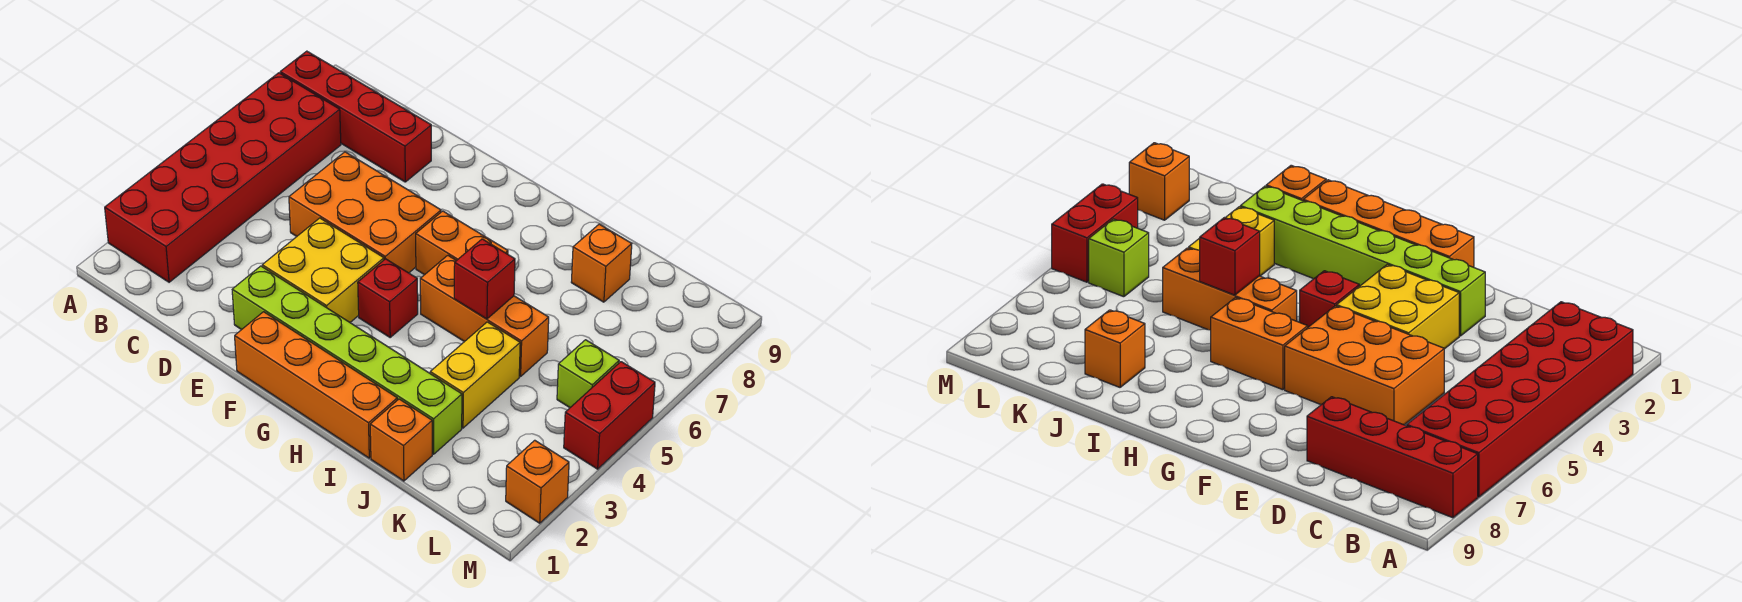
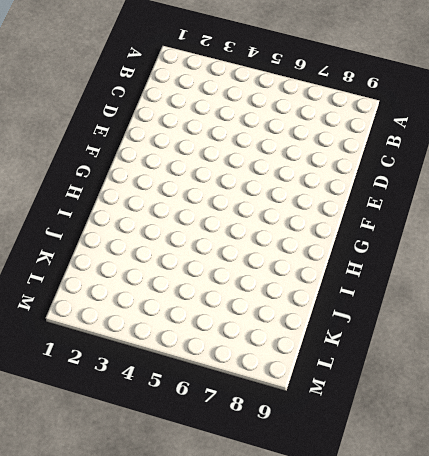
none -> red 2x6 brick [105,73,341,282]
none -> red 1x4 brick [280,51,431,182]
none -> orange 2x3 brick [289,152,441,273]

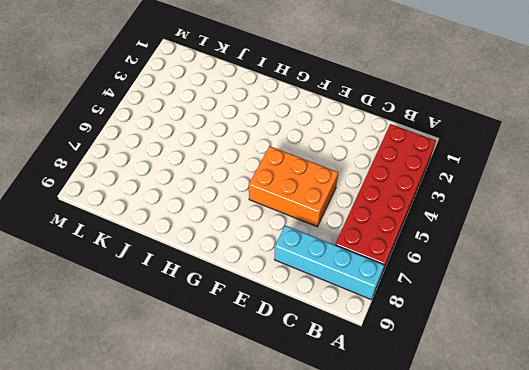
cyan 1x4 brick [274,225,384,299] -> red 1x4 brick [280,51,431,182]
none -> lime 1x6 brick [232,266,462,454]
none -> yellow 2x2 brick [262,218,384,322]
none -> orange 1x4 brick [235,312,397,458]

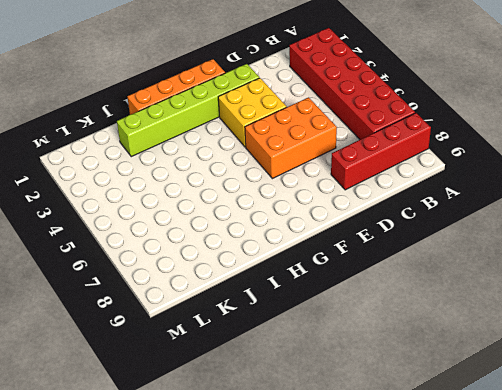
none -> red 1x1 brick [358,259,418,337]
none -> orange 1x2 brick [416,211,508,275]
none -> orange 1x3 brick [420,255,549,377]

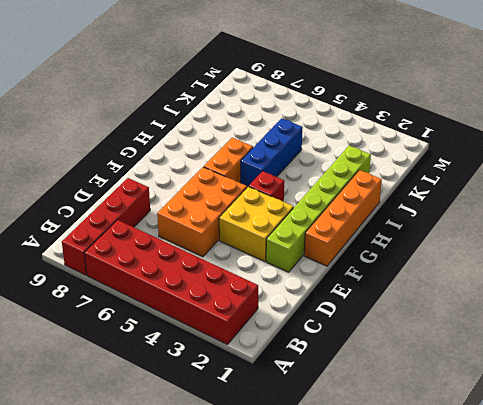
blue 1x3 brick [241,118,303,187] -> orange 1x3 brick [420,255,549,377]
none -> orange 1x1 brick [370,399,432,481]
none -> yellow 1x2 brick [430,322,520,428]
none -> orange 1x1 brick [571,224,632,302]

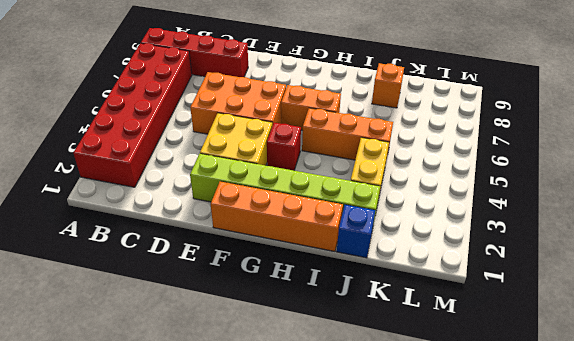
blue 1x1 brick [337,205,375,258] -> orange 1x1 brick [370,399,432,481]
none -> lime 1x1 brick [557,340,619,407]
none -> orange 1x1 brick [506,440,569,523]
none -> red 1x2 brick [564,362,655,469]

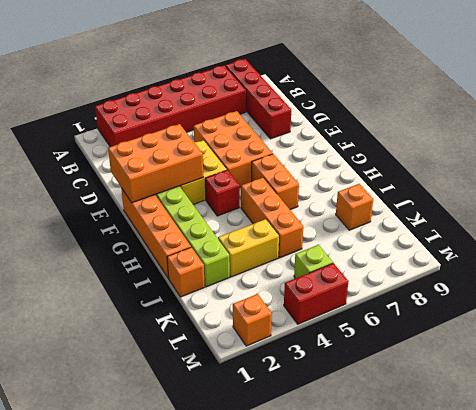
orange 2x3 brick [108,124,203,203] -> none
none -> red 1x1 brick [454,239,515,319]

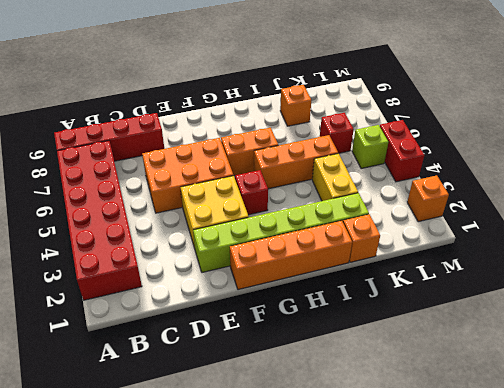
red 1x1 brick [320,113,354,153] -> red 1x1 brick moved to [454,239,515,319]

